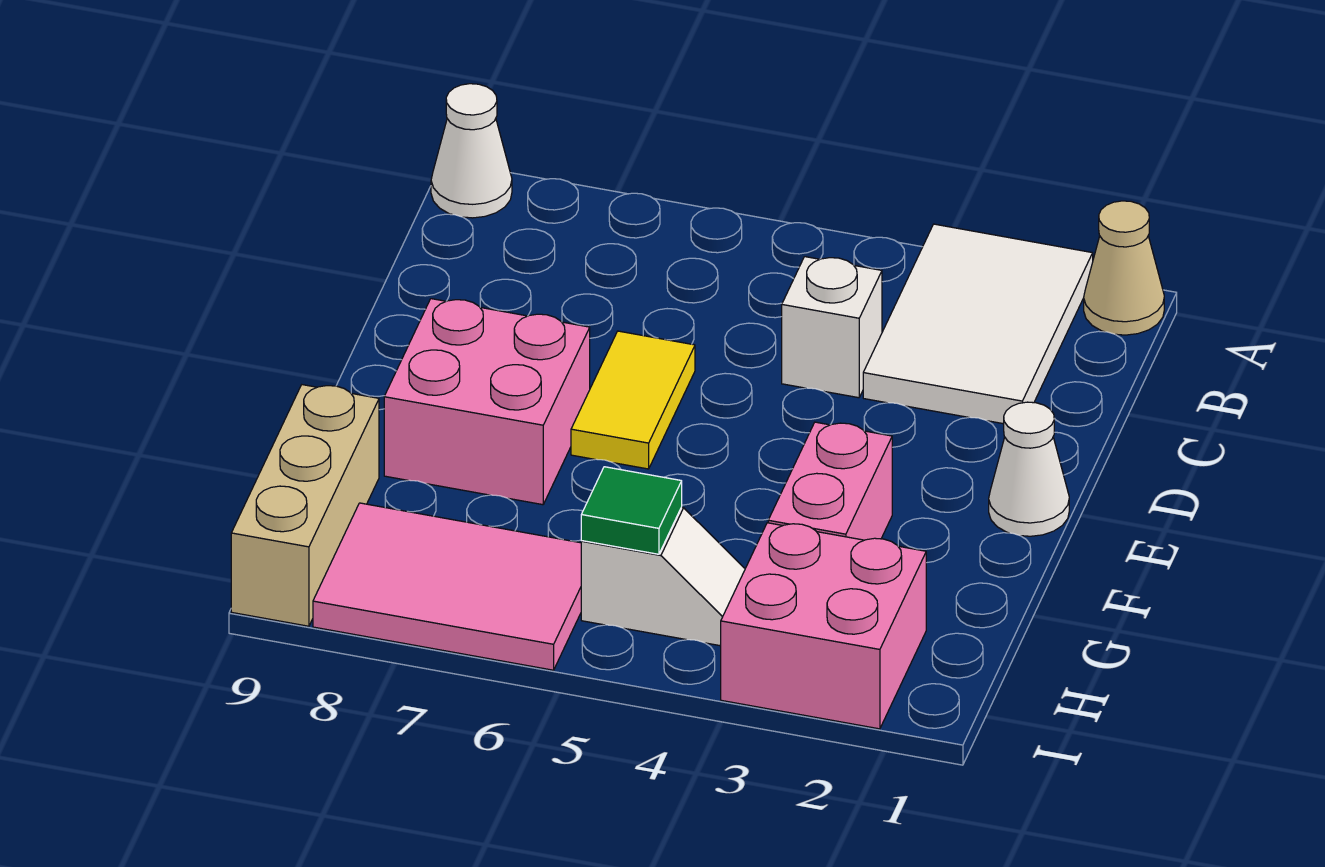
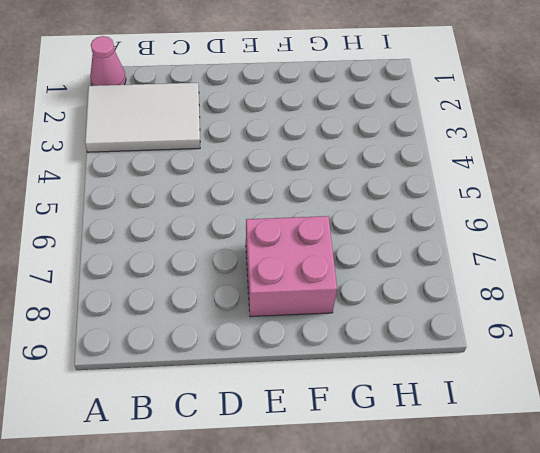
pink 1x1 cone [90,36,126,86] -> tan 1x1 cone [1084,201,1164,335]
none -> white 1x1 cone [431,84,512,218]
none -> white 1x1 brick [782,257,882,398]
none -> yellow 1x2 tile [571,331,695,469]

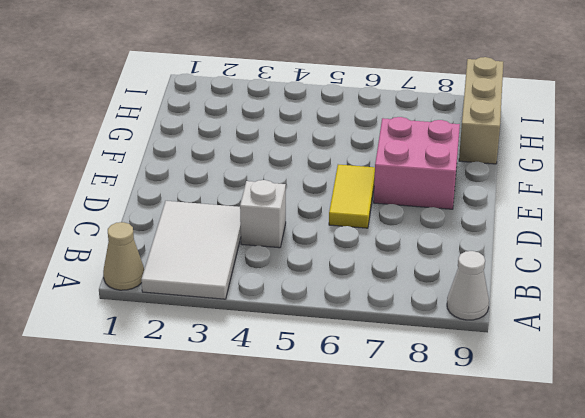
none -> white 1x1 cone [989,402,1069,536]
none -> pink 1x2 brick [768,422,892,540]
none -> pink 2x2 brick [721,523,926,729]

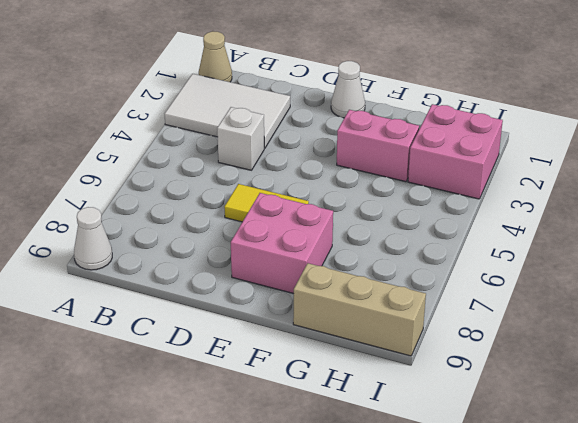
none -> white 1x2 slope [581,507,745,646]
none -> pink 2x3 tile [313,503,581,670]
none -> green 1x1 tile [581,467,682,554]

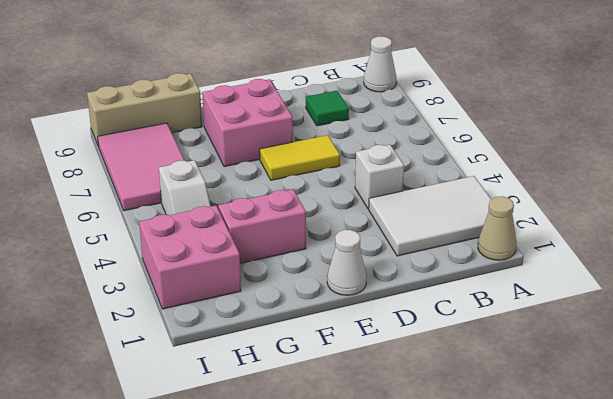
green 1x1 tile [306,91,349,126] -> green 1x1 tile moved to [581,467,682,554]

